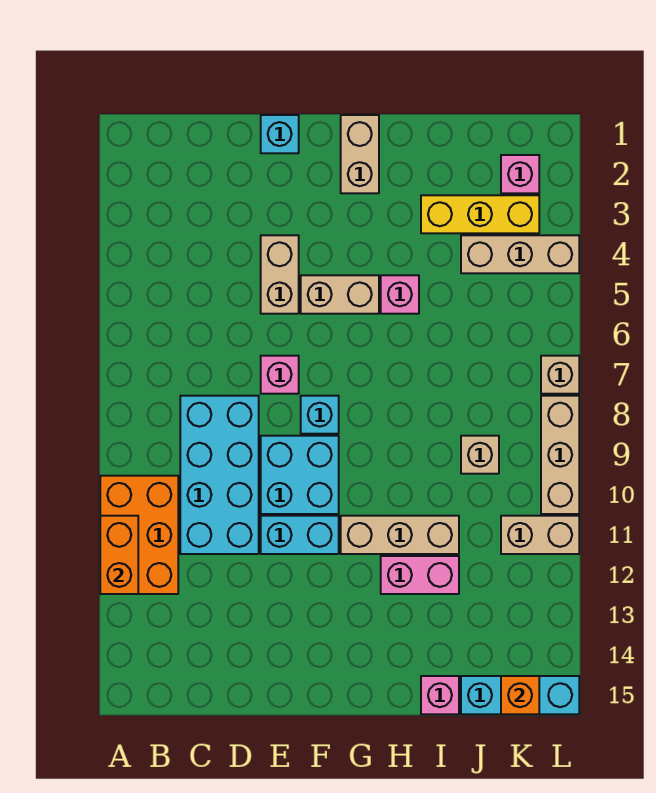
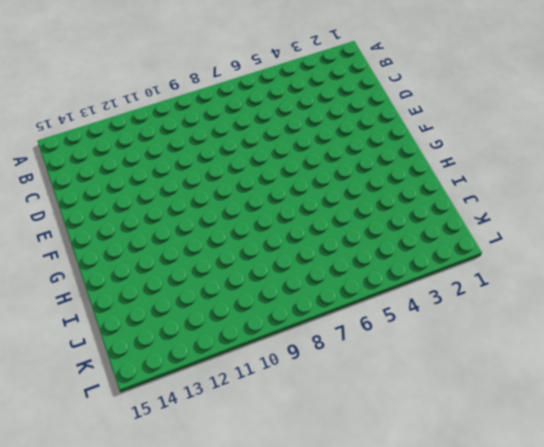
none -> orange 2x3 brick [100,476,178,594]
none -> cyan 2x4 brick [180,396,259,554]
none -> cyan 1x1 brick [261,115,299,153]

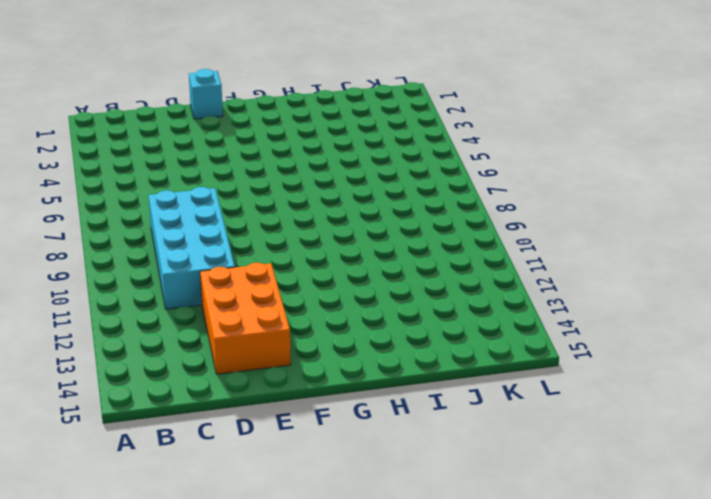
orange 2x3 brick [200,263,291,374] -> orange 2x3 brick moved to [100,476,178,594]
none -> tan 1x2 brick [261,235,299,314]
none -> pink 1x1 brick [261,356,299,394]
none -> cyan 2x2 brick [261,436,339,514]

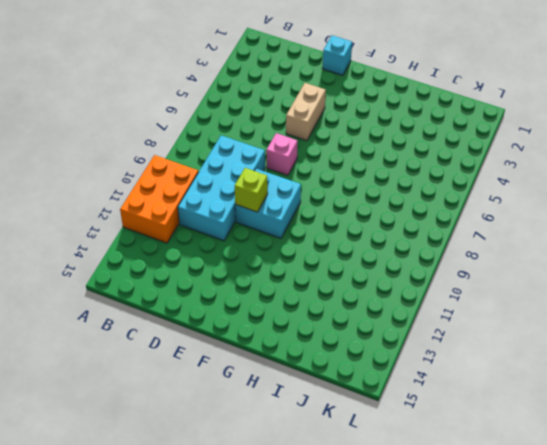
lime 1x1 brick [235,168,268,212] -> none
none -> cyan 1x2 brick [261,516,339,554]
none -> tan 1x2 brick [301,275,379,314]
none -> cyan 1x1 brick [301,396,339,434]

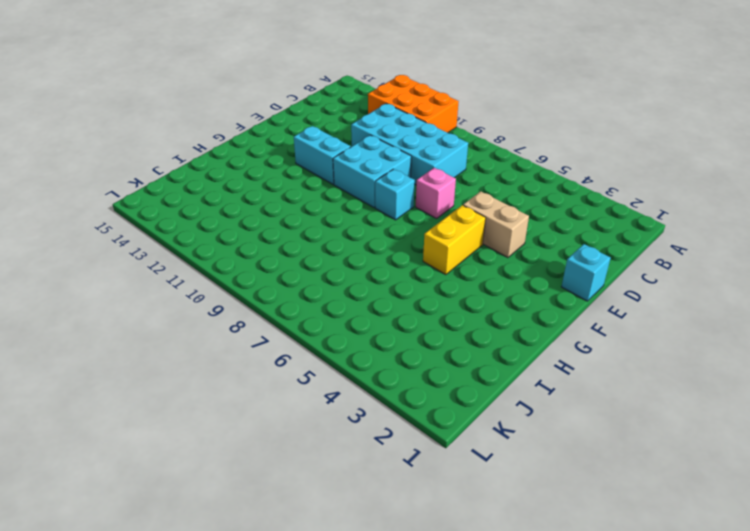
yellow 1x2 brick [423,205,486,275] -> tan 1x2 brick [301,275,379,314]
cyan 1x2 brick [294,126,351,184] -> cyan 1x2 brick turned to [261,516,339,554]
none -> tan 1x2 brick [341,115,379,193]
none -> tan 1x3 brick [341,516,459,554]
none -> pink 1x1 brick [381,275,419,314]

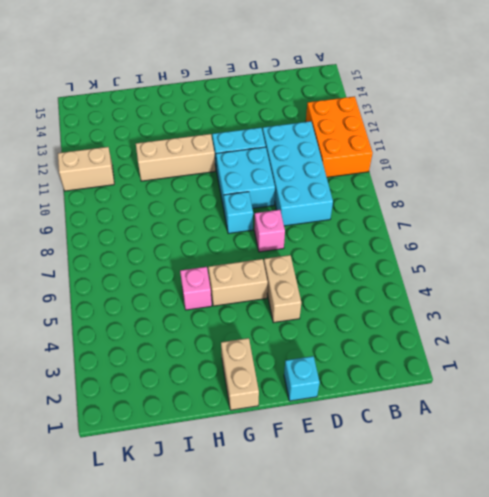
none -> pink 1x2 brick [381,556,459,594]
none -> yellow 1x3 brick [421,195,539,233]
none -> pink 1x1 brick [421,676,459,714]

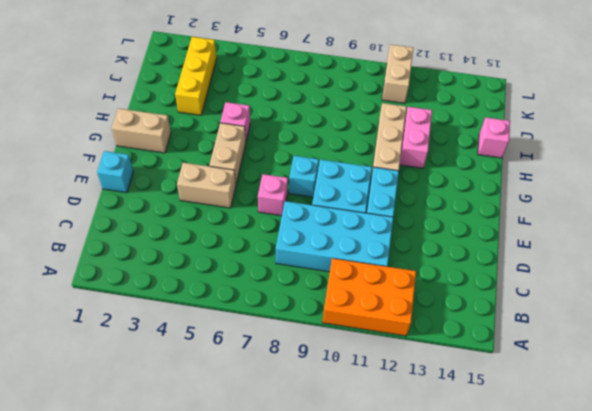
none -> tan 1x3 brick [461,235,579,273]
none -> tan 1x1 brick [461,436,499,474]
none -> cyan 1x3 brick [461,676,579,714]

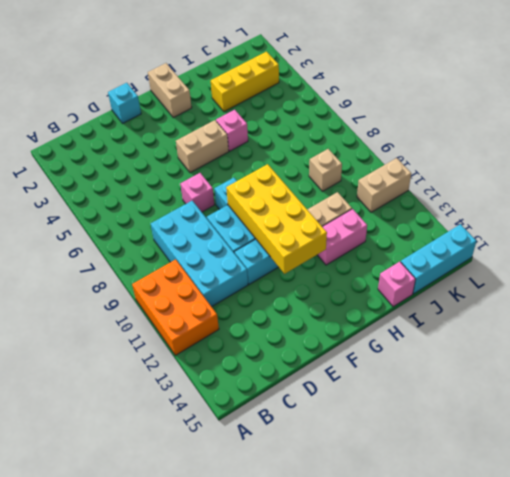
yellow 2x4 brick [226,164,327,274] -> none
none -> tan 1x2 brick [261,235,299,314]
none -> tan 1x3 brick [461,235,579,273]
none -> pink 1x1 brick [501,155,539,193]

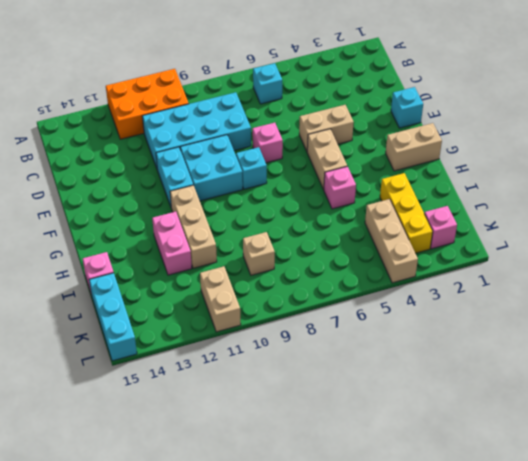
cyan 1x1 brick [253,63,282,104] -> none
none -> tan 1x1 brick [541,356,579,394]
none -> tan 1x3 brick [541,396,579,514]
none -> orange 1x2 brick [100,516,138,594]

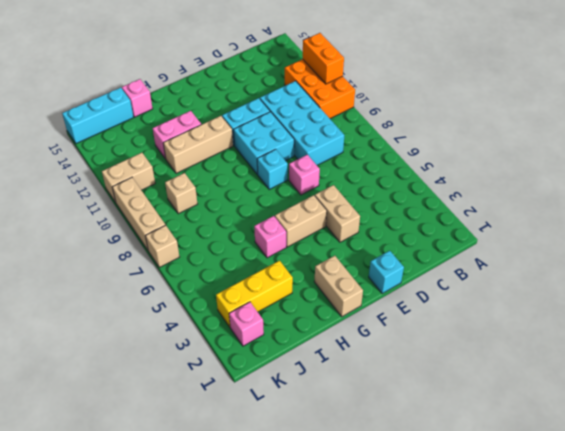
none -> tan 1x3 brick [461,235,579,273]
none -> orange 1x1 brick [501,676,539,714]

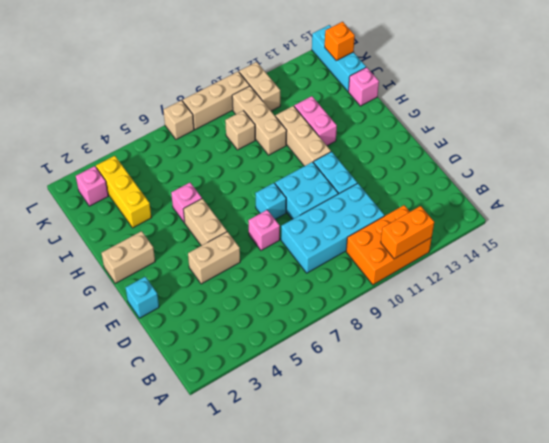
tan 1x3 brick [232,86,287,155] -> tan 1x3 brick moved to [461,235,579,273]

